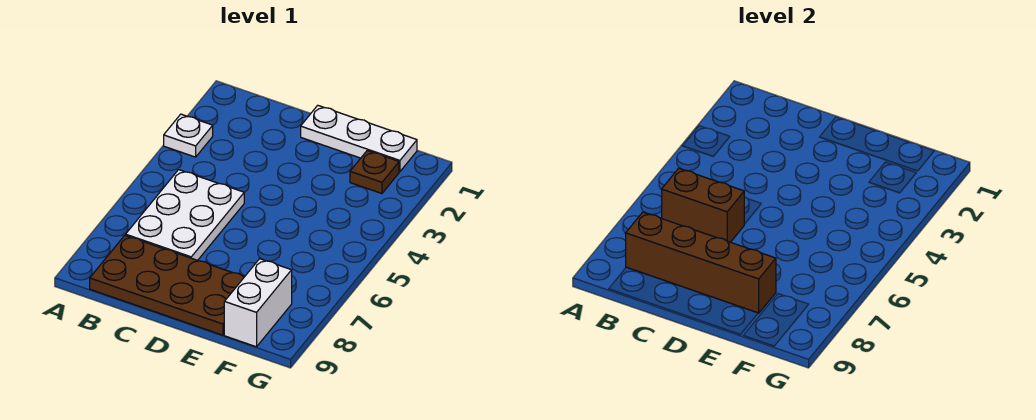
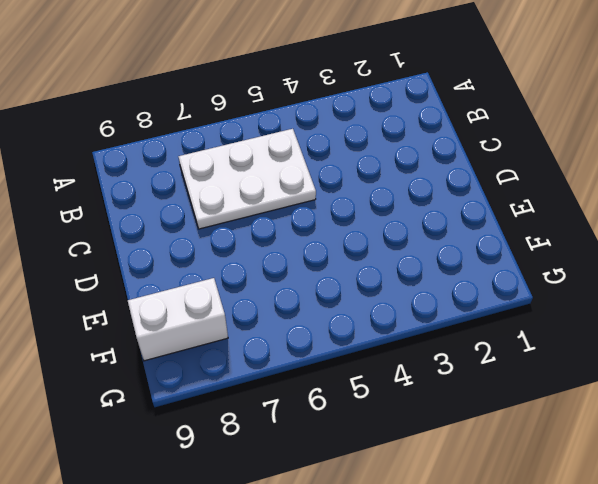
none -> white 1x1 plate [164,114,213,157]
none -> brown 2x4 plate [90,235,244,335]

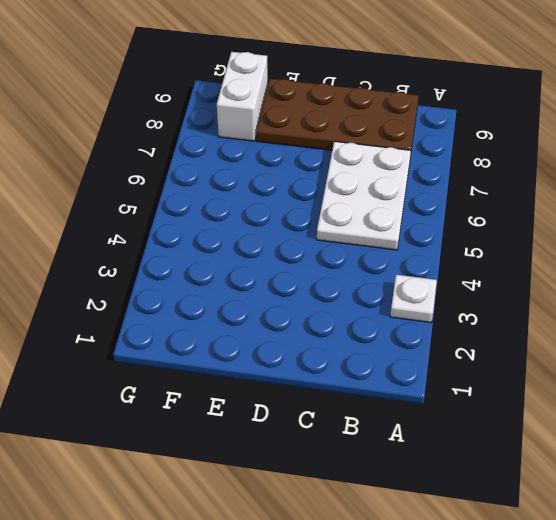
none -> white 1x3 plate [301,105,417,172]
none -> brown 1x1 plate [350,151,399,193]

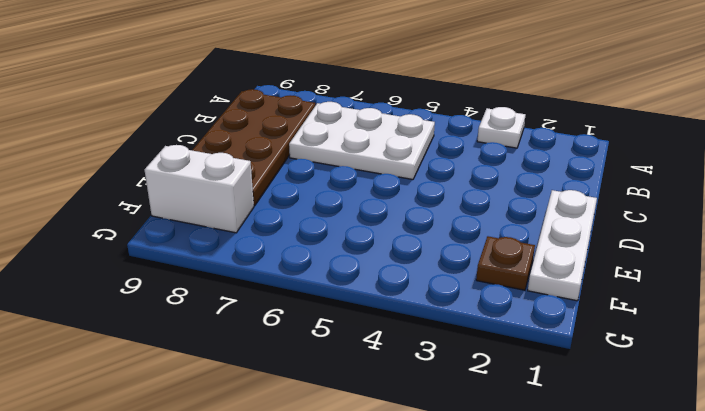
none -> brown 1x2 brick [662,168,744,242]
none -> brown 1x4 brick [626,212,776,313]

